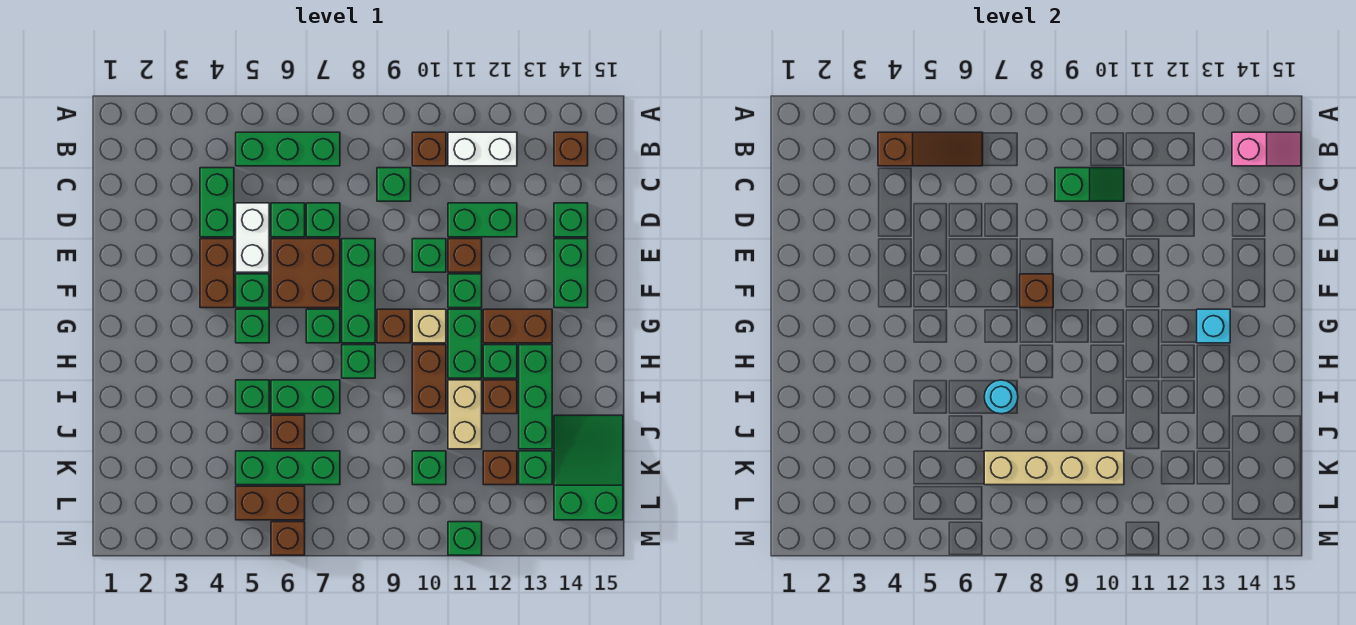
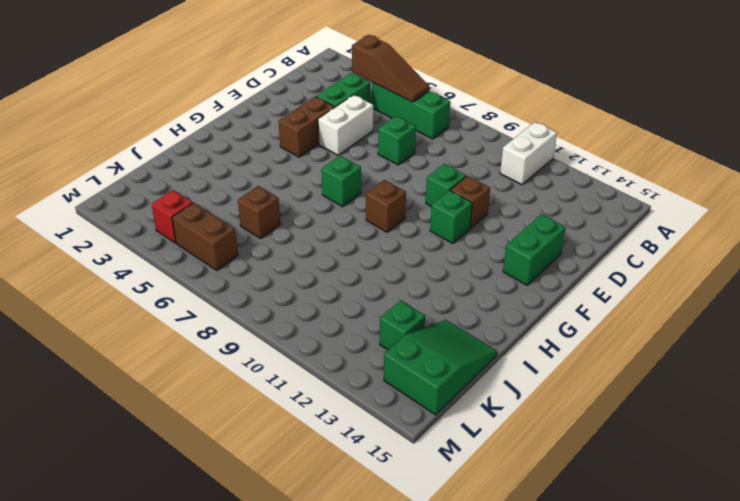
white 1x2 brick [500,122,557,185] -> white 1x2 brick turned to [448,132,517,166]
red 1x1 brick [152,190,193,243] -> none
none -> brown 1x1 brick [412,132,446,166]
none -> brown 1x1 brick [554,132,588,166]
none -> green 1x1 brick [377,168,411,201]
none -> green 1x1 brick [271,203,305,237]

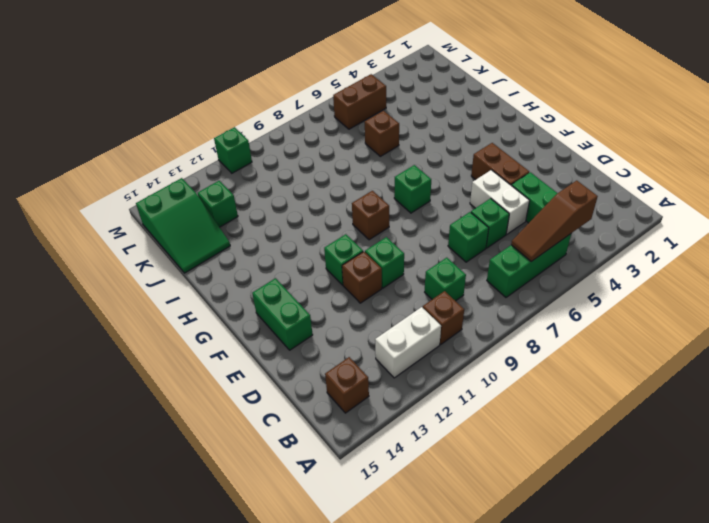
none -> green 1x2 brick [448,203,517,237]
none -> green 1x1 brick [554,203,588,237]
none -> brown 2x2 brick [271,239,340,308]
none -> green 1x3 brick [342,239,375,343]

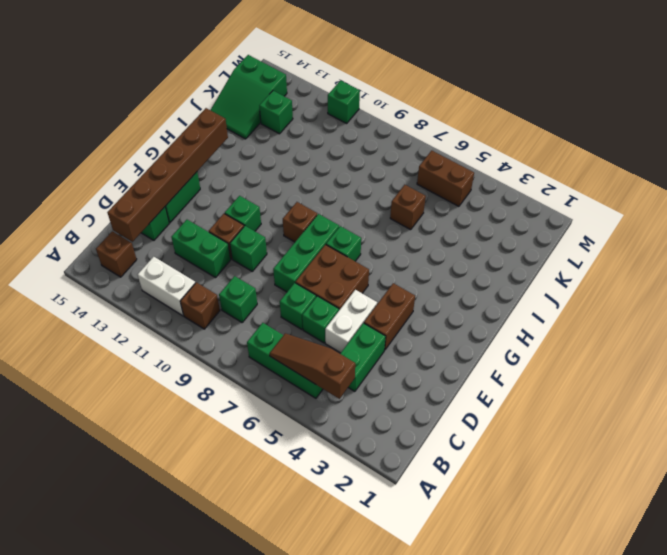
brown 1x6 brick [107,108,228,242] -> none
none -> green 1x1 brick [236,274,269,308]
none -> green 1x1 brick [236,309,269,343]
none -> tan 1x1 brick [412,309,446,343]
none -> green 1x2 brick [448,309,482,378]

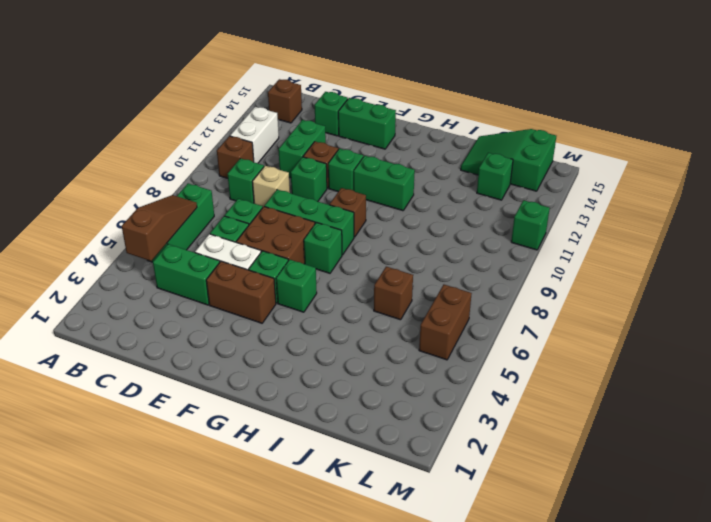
tan 1x1 brick [252,166,290,207] -> tan 1x1 brick moved to [412,309,446,343]
none -> brown 1x2 brick [483,309,552,343]
none -> green 1x1 brick [342,345,375,378]
none -> brown 1x2 brick [412,345,446,414]
none -> green 1x1 brick [483,345,517,378]

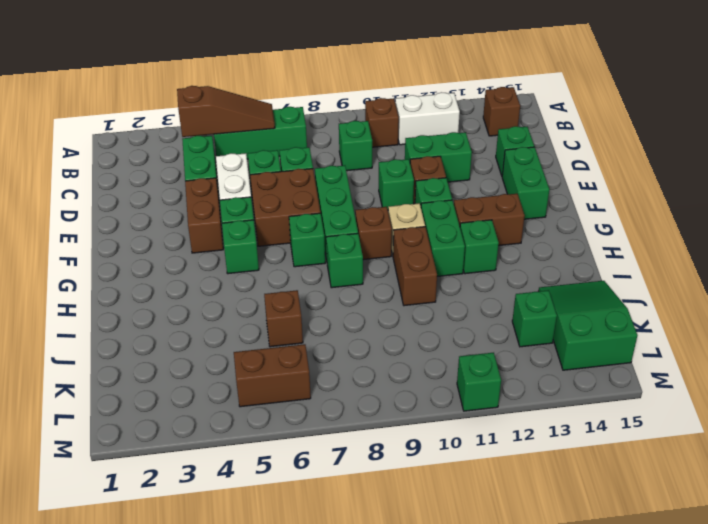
none -> green 1x3 brick [519,345,552,449]
none -> green 1x1 brick [236,380,269,414]
none -> green 1x2 brick [271,380,340,414]
none -> tan 1x2 brick [448,380,482,449]

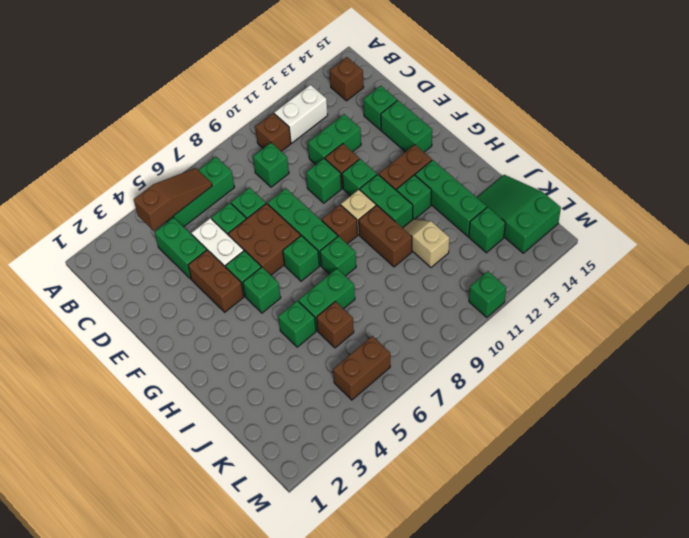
tan 1x2 slope [403,219,449,267] -> tan 1x2 brick [448,380,482,449]
none -> brown 1x1 brick [483,380,517,414]
none -> green 1x3 brick [236,451,340,485]
none -> green 1x1 brick [412,451,446,485]
none -> brown 1x1 brick [483,451,517,485]

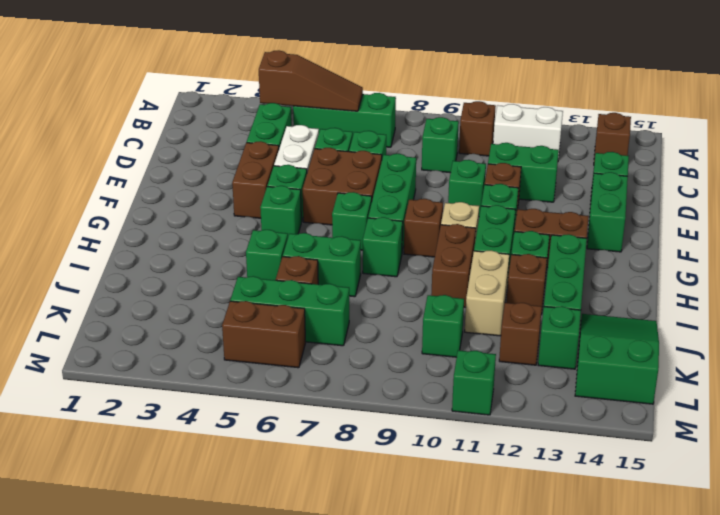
none -> brown 1x1 brick [271,522,305,555]
none -> pink 1x2 slope [1232,132,1301,166]
none -> green 1x2 slope [1055,168,1124,201]
none -> brown 1x1 brick [1020,274,1053,308]

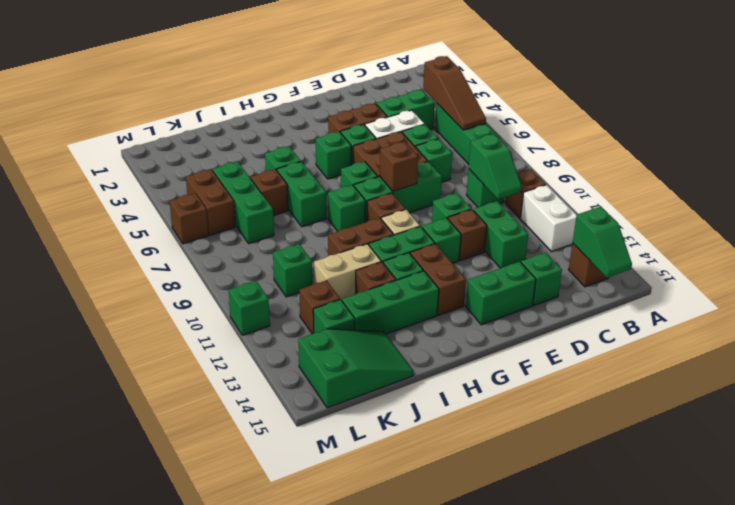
green 1x2 slope [573,207,632,278] -> pink 1x2 slope [1232,132,1301,166]
none -> cyan 1x1 brick [1197,309,1230,343]
none -> cyan 1x1 round brick [984,380,1018,414]
none -> tan 1x4 brick [984,451,1124,485]

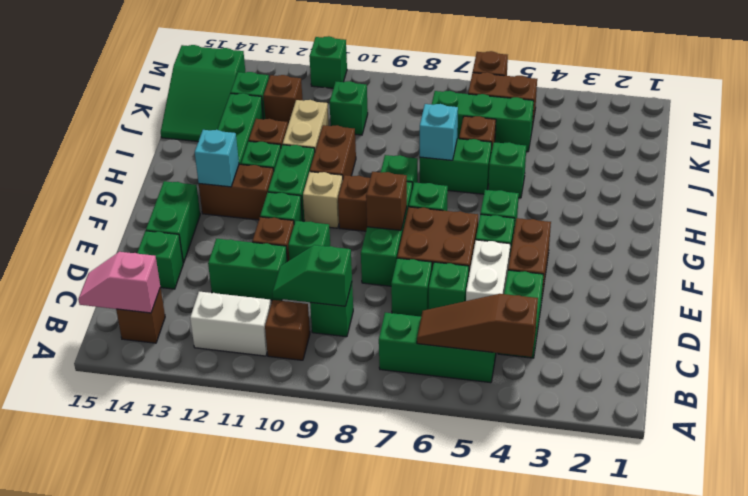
cyan 1x1 brick [420,104,458,160] -> cyan 1x1 round brick [984,380,1018,414]
none -> tan 1x4 brick [984,451,1124,485]

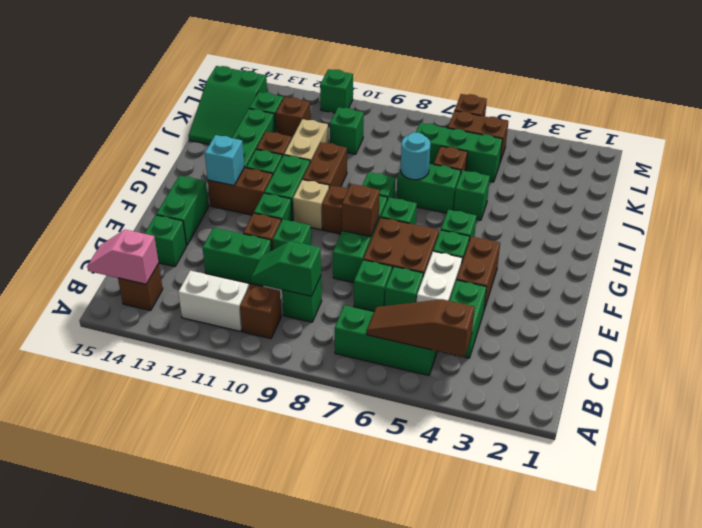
none -> tan 1x4 brick [984,451,1124,485]

